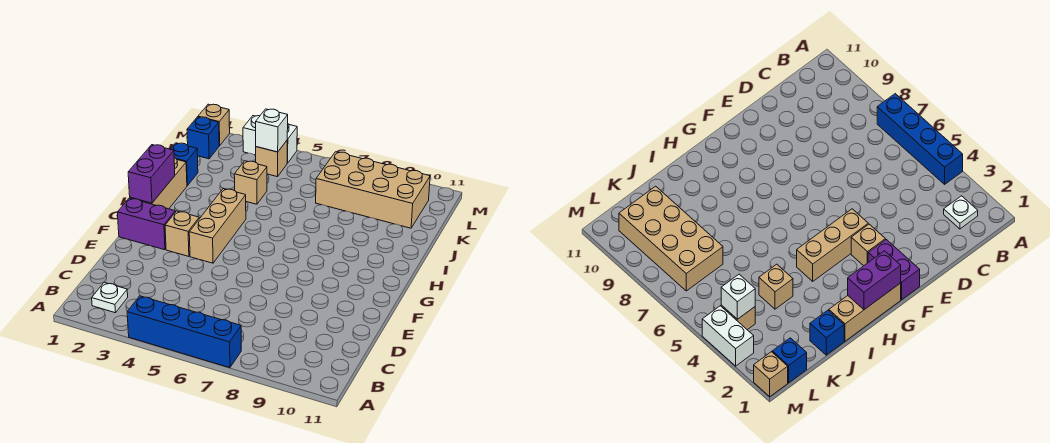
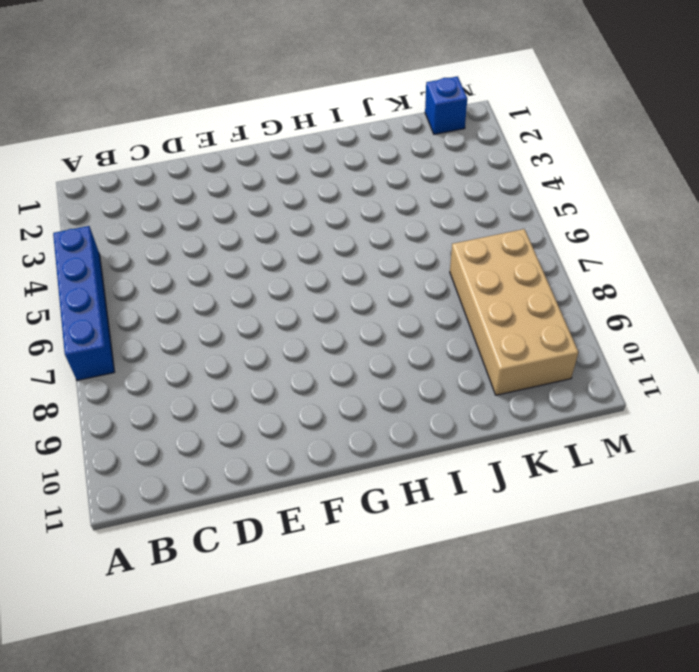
none -> white 1x1 plate [92,282,128,313]
none -> purple 1x2 brick [117,198,175,250]
none -> tan 1x1 brick [165,211,199,256]

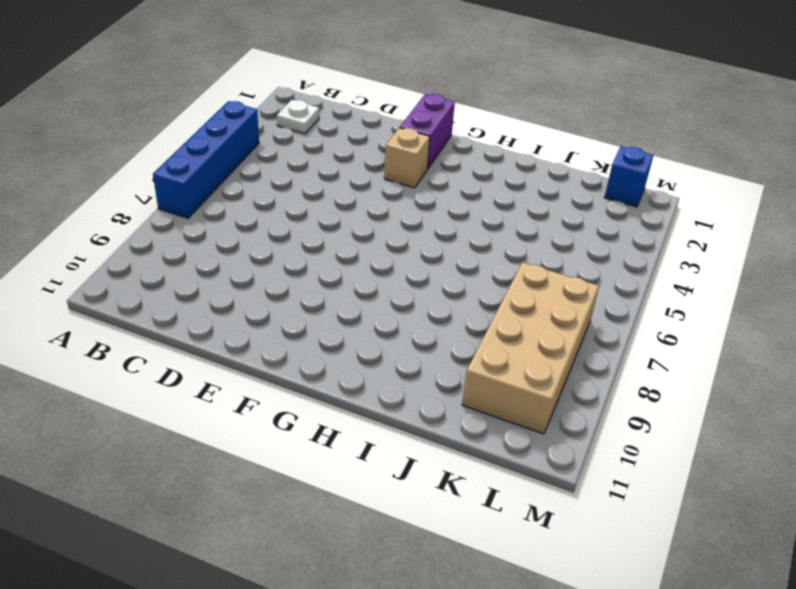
none -> tan 1x3 brick [189,189,246,263]
none -> tan 1x3 brick [130,158,187,209]
none -> blue 1x1 brick [171,143,198,186]

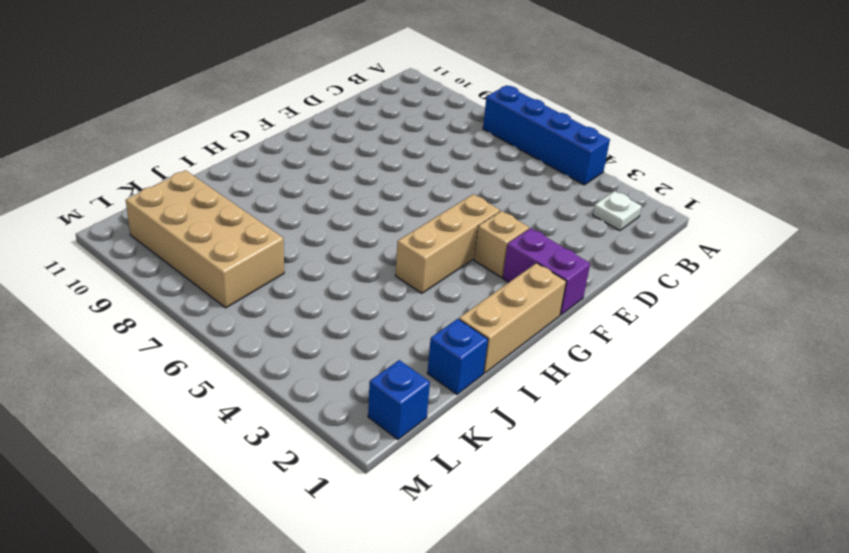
none -> tan 1x1 brick [234,161,267,204]
none -> tan 1x1 brick [256,141,287,177]
none -> tan 1x1 brick [198,104,230,145]

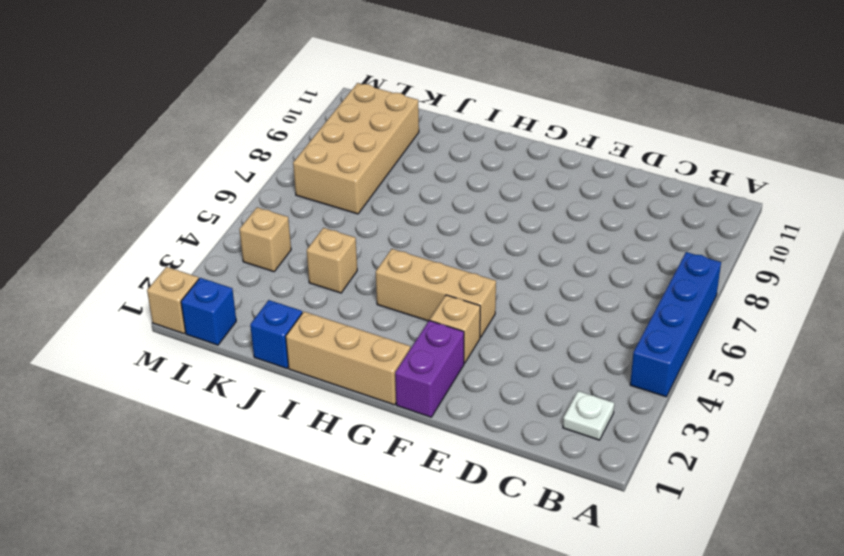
none -> white 1x2 brick [243,116,297,163]
none -> purple 1x2 brick [128,145,175,203]
none -> white 1x1 brick [256,109,288,152]

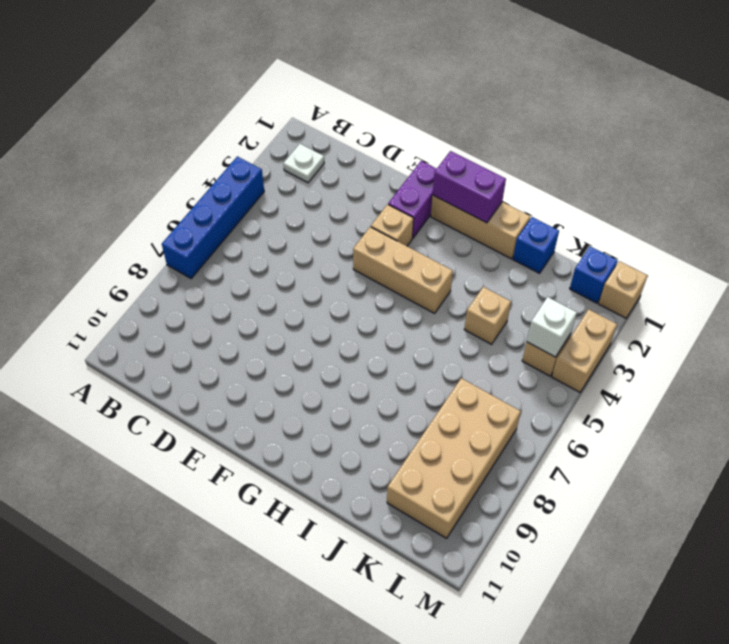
tan 1x2 brick [552,309,617,392] -> white 1x2 brick [243,116,297,163]

